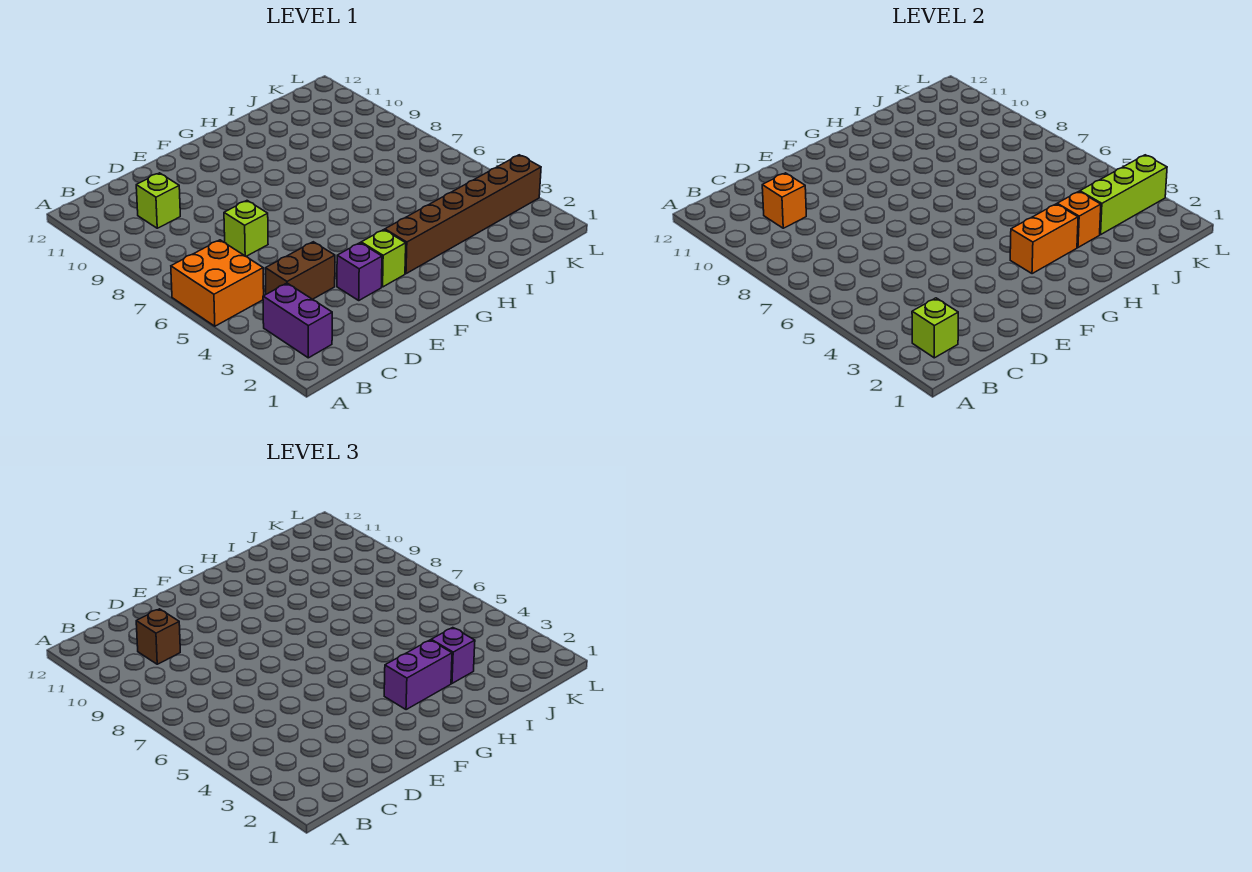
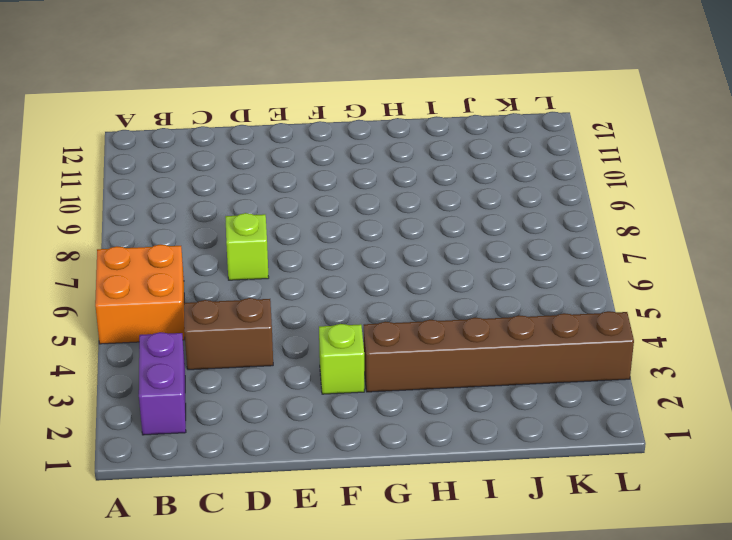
none -> lime 1x1 brick [136,173,180,228]
none -> purple 1x1 brick [337,243,382,300]
none -> lime 1x1 brick [912,298,958,358]

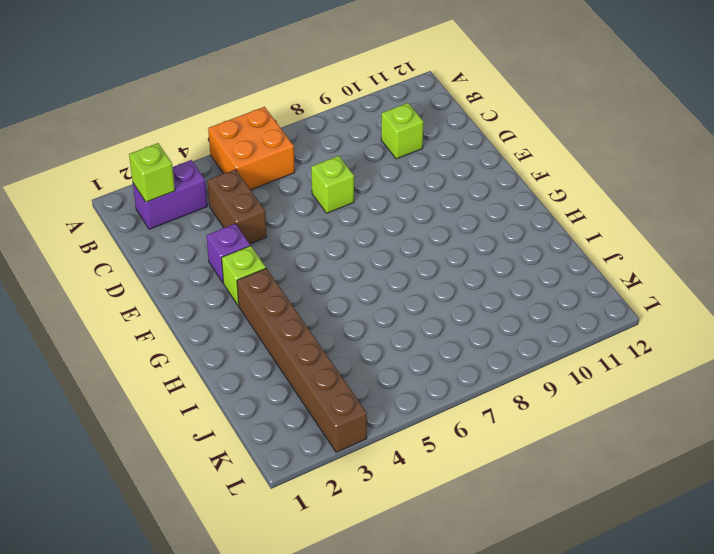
none -> orange 1x1 brick [762,173,806,228]
none -> orange 1x2 brick [1010,204,1078,274]
none -> orange 1x1 brick [1057,192,1101,247]

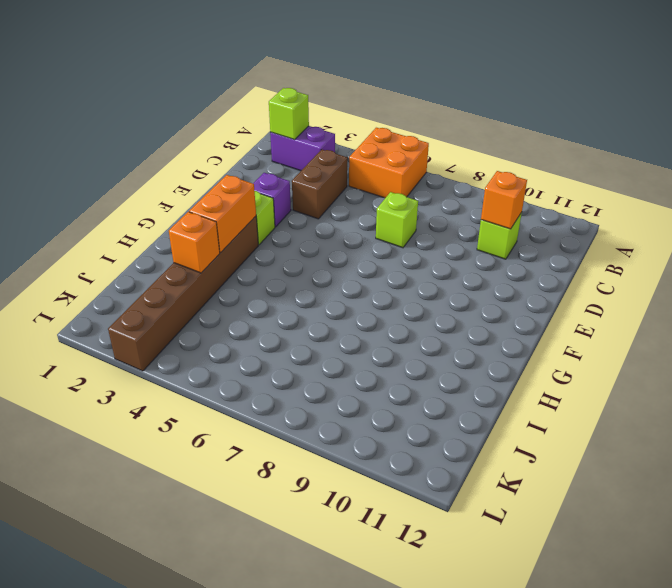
none -> lime 1x3 brick [1080,155,1167,235]
none -> brown 1x1 brick [136,609,180,664]
none -> purple 1x2 brick [384,640,452,710]

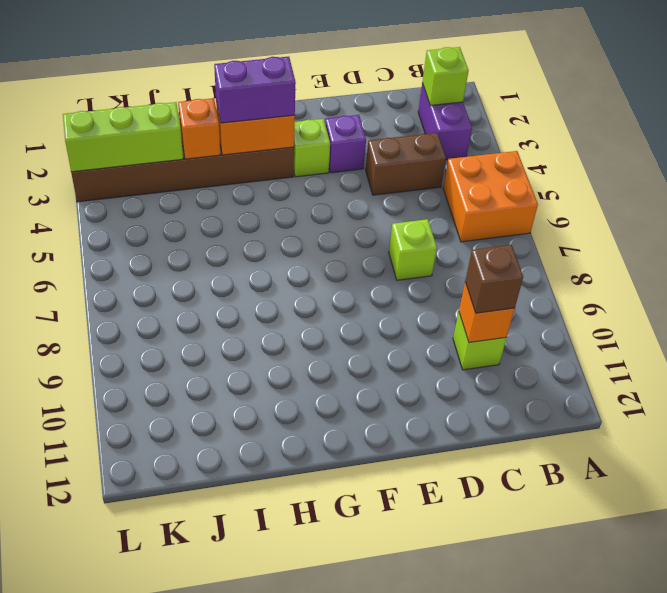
none -> purple 1x1 brick [431,628,475,683]

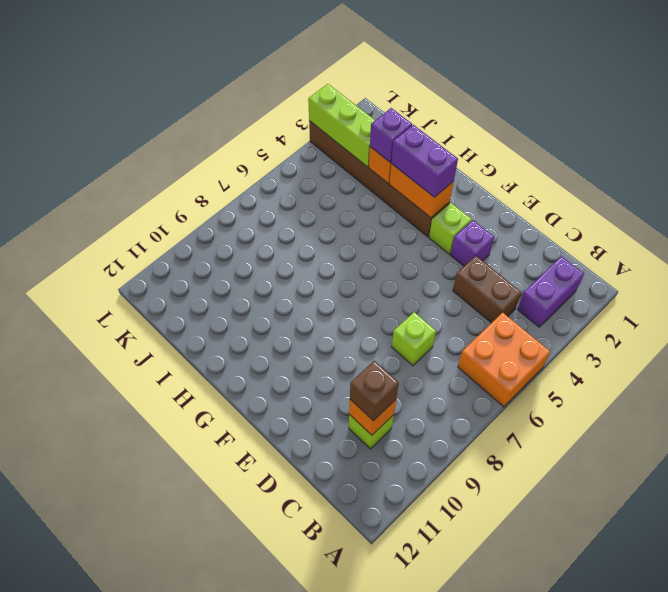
none -> lime 1x1 brick [912,298,958,358]

